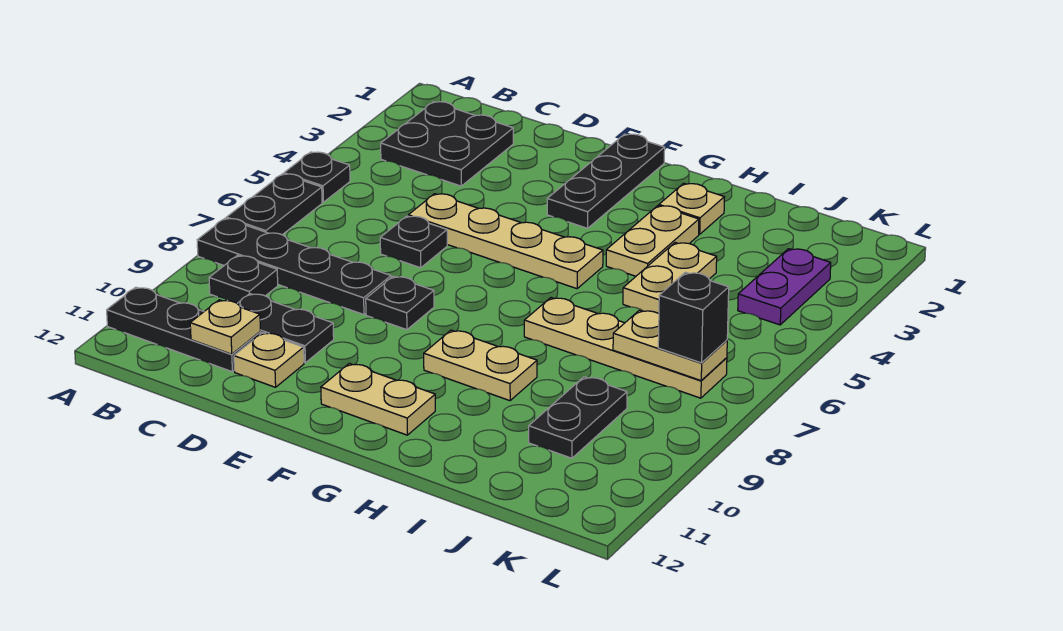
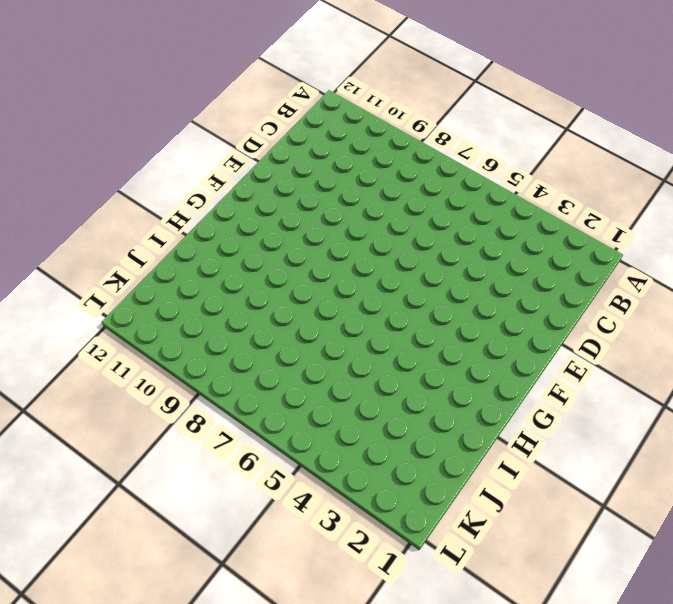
none -> black 1x1 plate [284,152,350,202]
none -> black 1x2 plate [227,174,322,235]
none -> black 1x4 plate [197,218,391,315]

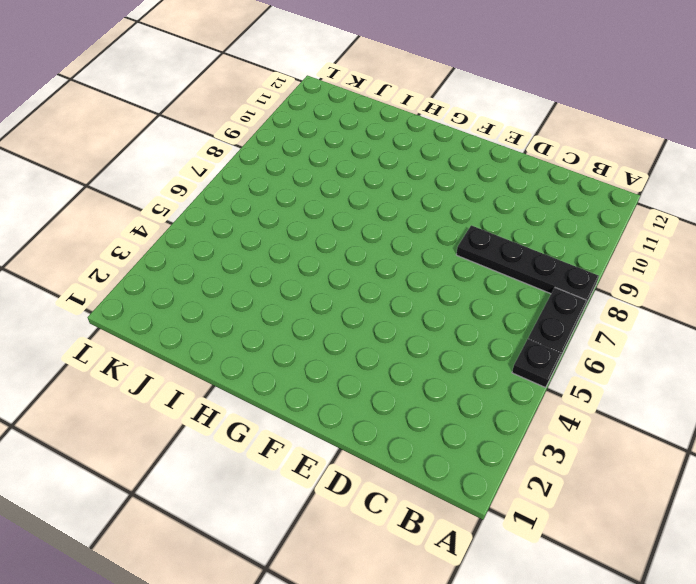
none -> black 1x3 plate [107,287,261,372]
none -> black 2x2 plate [381,102,513,186]
none -> black 1x1 plate [209,255,278,303]

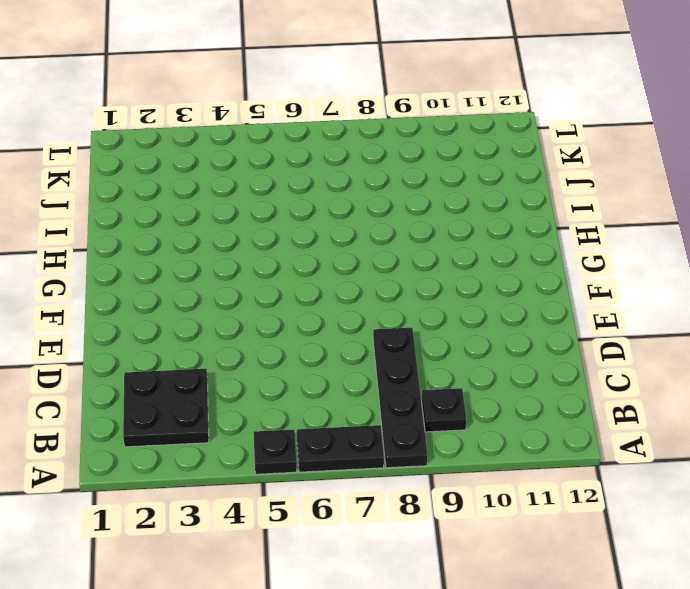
none -> black 1x3 plate [107,287,261,372]
none -> black 1x2 plate [237,294,334,363]
none -> tan 1x4 plate [408,194,603,289]

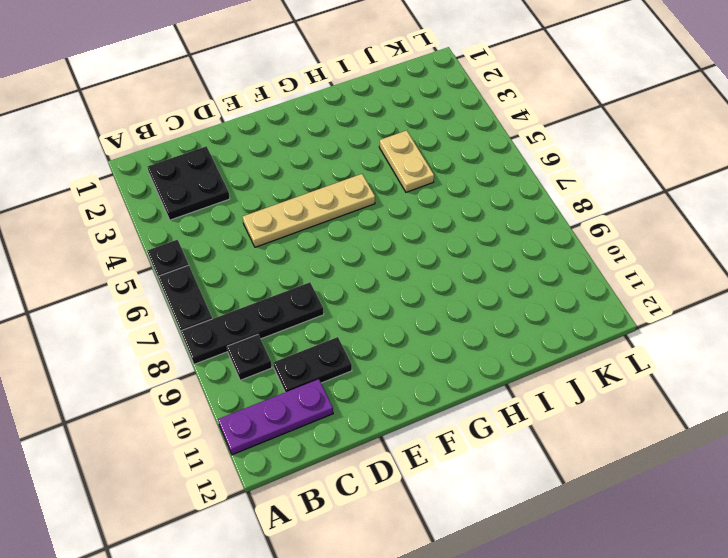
purple 1x3 plate [218,379,333,455] -> black 1x3 plate [107,287,261,372]
none -> black 1x1 plate [380,216,447,268]
none -> tan 1x1 plate [234,333,304,387]
none -> black 1x1 plate [366,276,434,330]

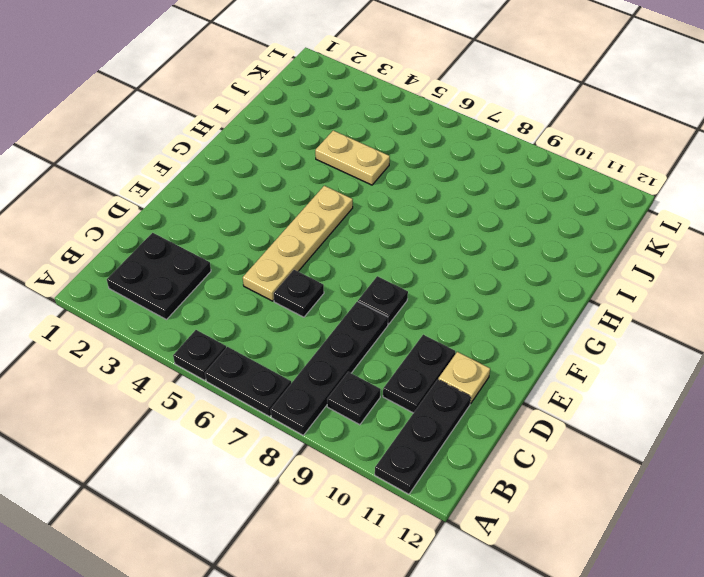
none -> black 1x3 plate [547,134,665,228]
none -> tan 1x2 plate [321,363,435,435]
none -> tan 1x2 plate [424,330,537,401]

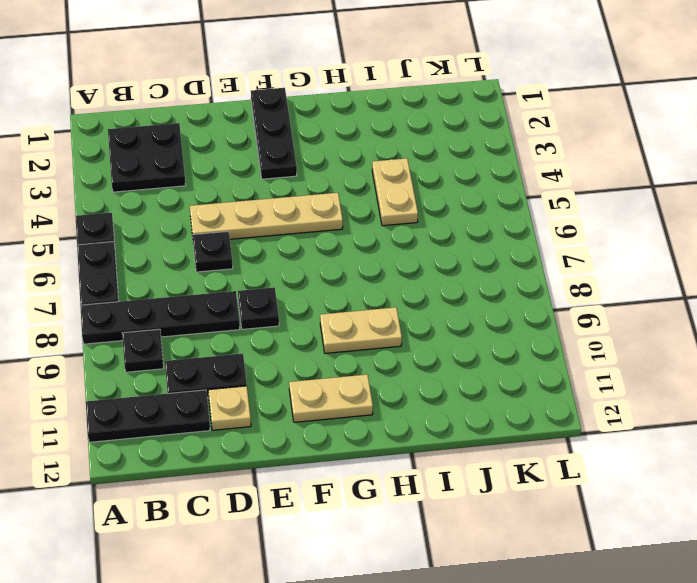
none -> tan 1x1 plate [659,183,724,234]
none -> tan 1x2 plate [606,206,699,276]
none -> tan 1x4 plate [524,298,727,398]

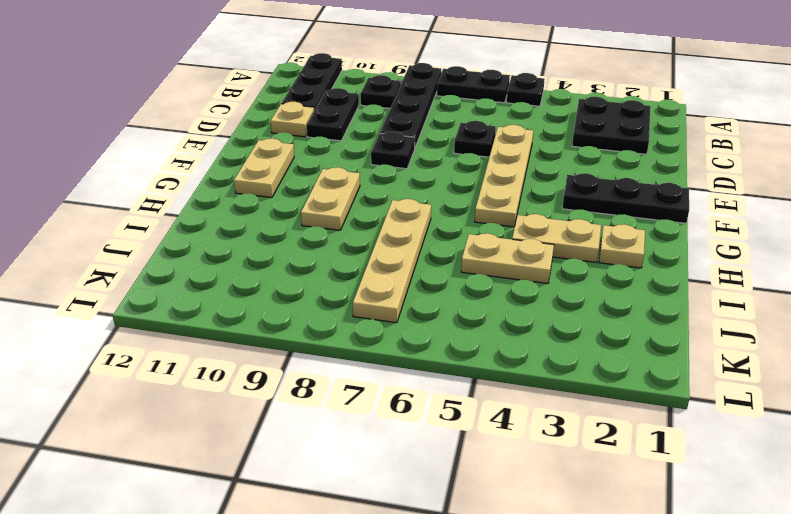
none -> black 1x2 plate [529,377,627,458]
none -> purple 1x2 plate [738,249,831,325]
none -> tan 1x1 plate [190,300,260,354]

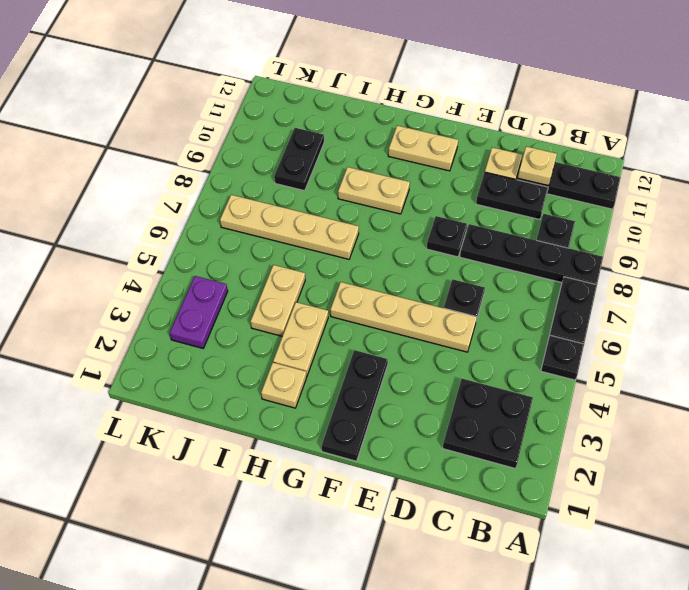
none -> tan 1x2 plate [613,310,727,381]
none -> black 1x1 brick [658,272,729,363]

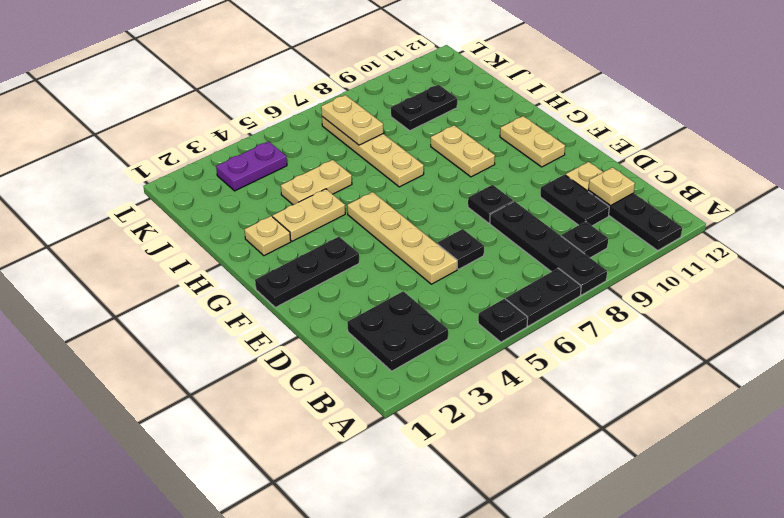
none -> black 1x1 brick [658,272,729,363]

